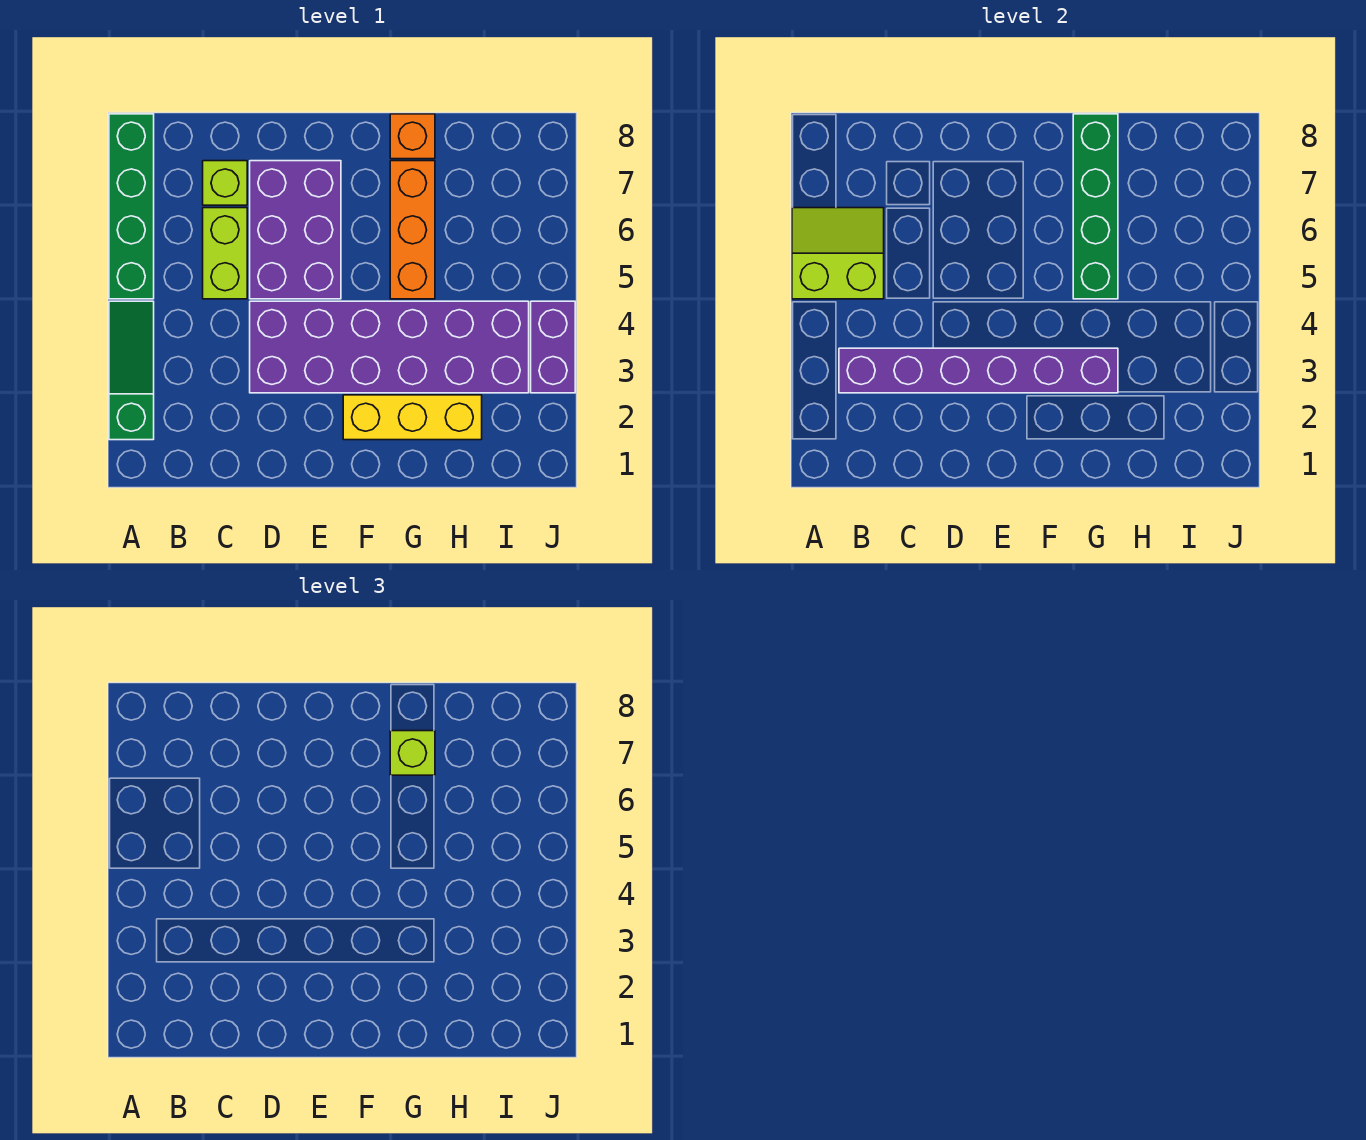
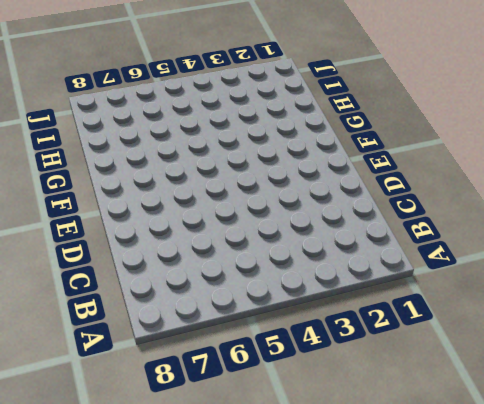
none -> green 1x3 slope [109,301,154,440]
none -> green 1x4 brick [109,114,154,299]
none -> lime 1x2 brick [203,208,247,299]

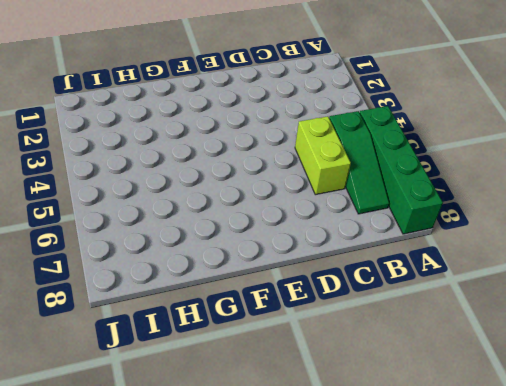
green 1x3 slope [329,111,389,214] -> green 1x3 slope moved to [109,301,154,440]
none -> lime 1x1 brick [203,161,247,205]
none -> purple 2x6 brick [250,301,529,393]
none -> purple 2x3 brick [250,161,341,299]

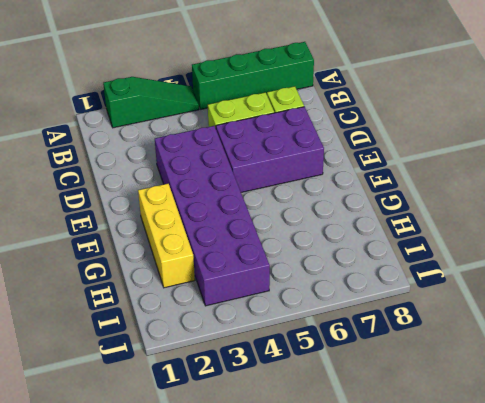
none -> orange 1x3 brick [390,161,435,299]
none -> orange 1x1 brick [390,114,435,159]
none -> purple 1x2 brick [531,301,575,393]

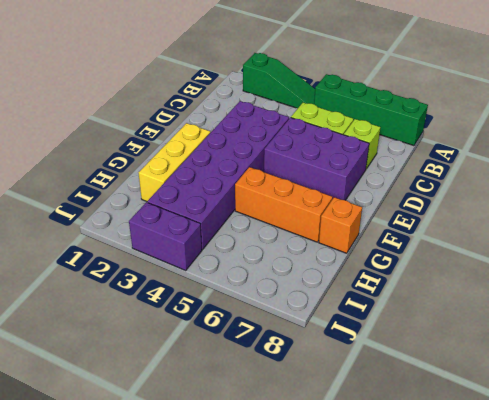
none -> lime 2x2 slope [792,208,884,299]
none -> purple 1x6 brick [839,348,1118,393]
none -> green 1x4 brick [1073,114,1118,299]

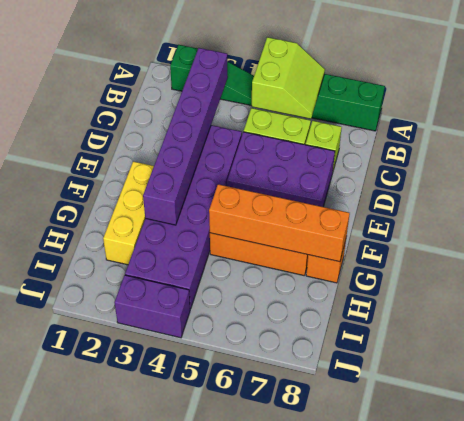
orange 1x4 brick [209,184,350,262] -> green 1x4 brick [1073,114,1118,299]
none -> lime 1x1 brick [390,731,435,775]

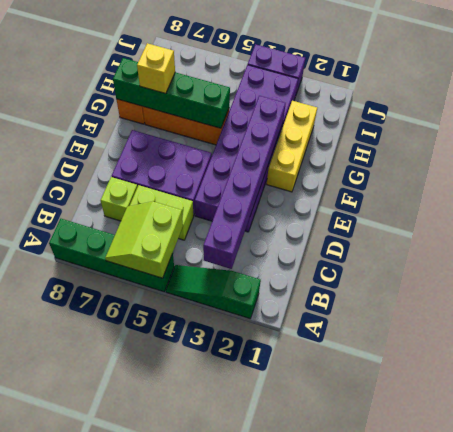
yellow 1x1 brick [137,43,175,94] -> lime 1x1 brick [390,731,435,775]

